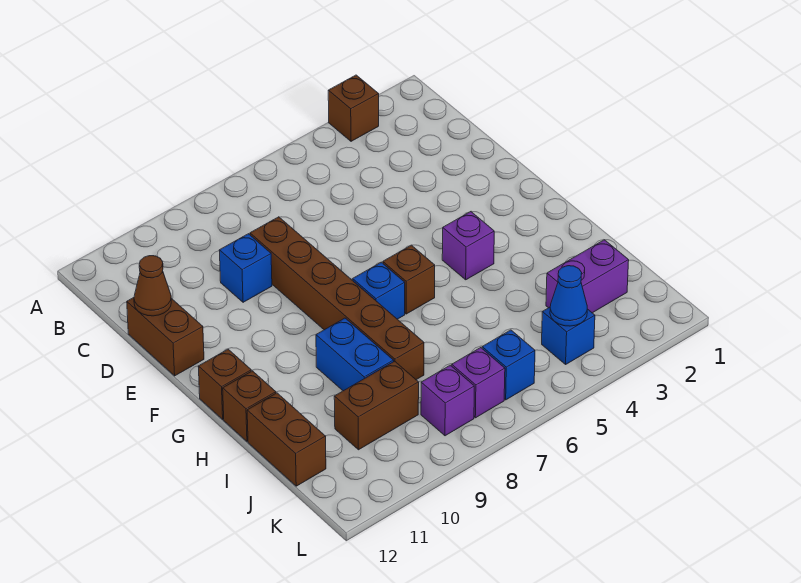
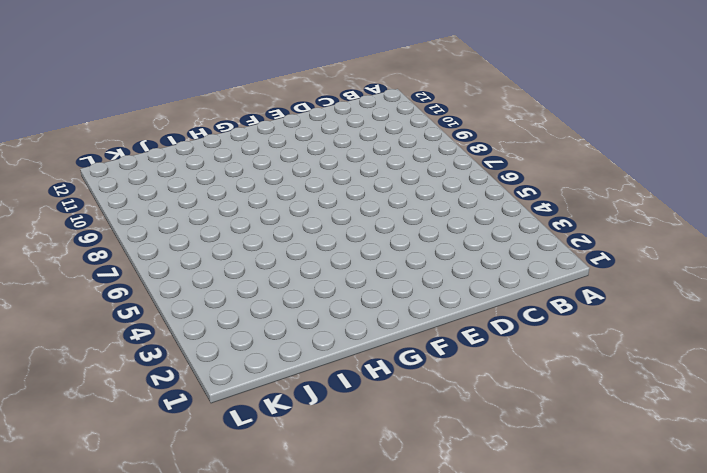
none -> brown 1x1 brick [328,75,379,141]
none -> brown 1x6 brick [250,217,424,380]
none -> blue 1x1 brick [219,234,272,302]

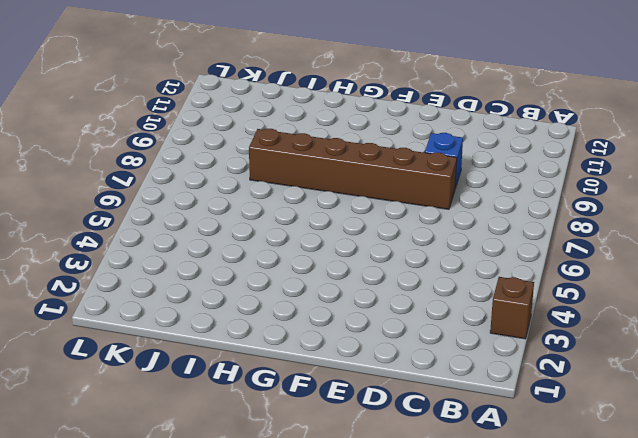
none -> brown 1x2 brick [127,298,204,376]
none -> purple 1x1 brick [442,212,494,280]
none -> brown 1x1 brick [383,245,435,314]

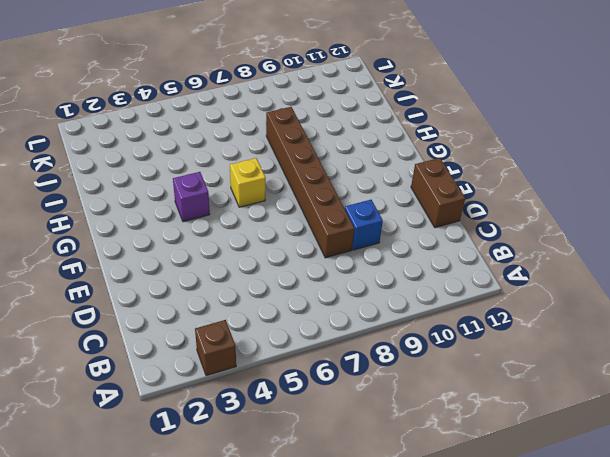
yellow 1x1 brick [230,158,266,207] -> brown 1x1 brick [383,245,435,314]
none -> blue 1x1 brick [353,262,405,319]
none -> brown 1x1 brick [198,349,251,419]
none -> blue 1x2 brick [316,318,394,391]

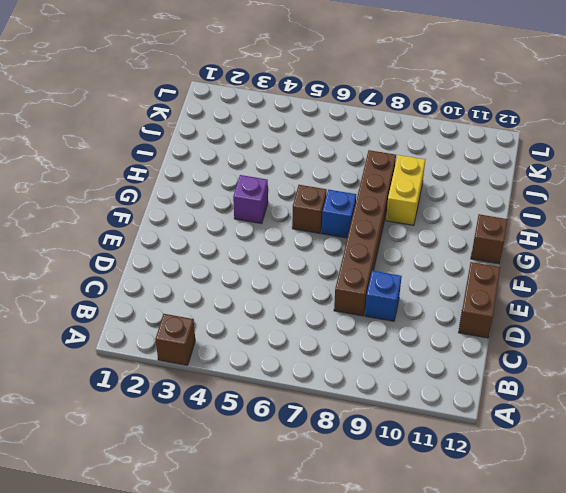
yellow 1x2 brick [386,155,425,225] -> blue 1x2 brick [316,318,394,391]
none -> brown 1x1 brick [223,371,276,441]
none -> brown 1x2 brick [247,393,326,486]
none -> purple 1x2 brick [546,240,629,313]

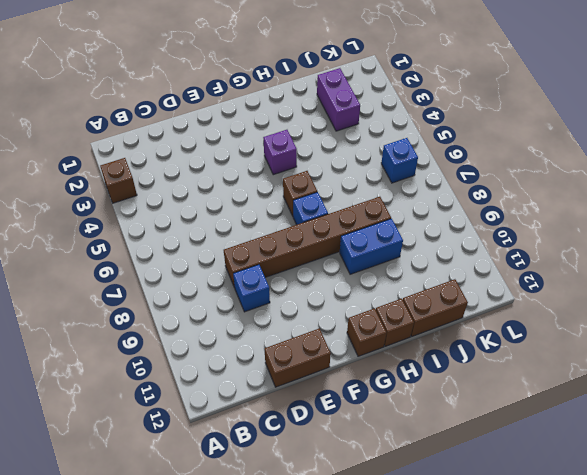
none -> brown 1x2 brick [334,361,419,450]
none -> blue 1x1 brick [542,307,595,364]
none -> purple 1x1 brick [452,348,505,418]

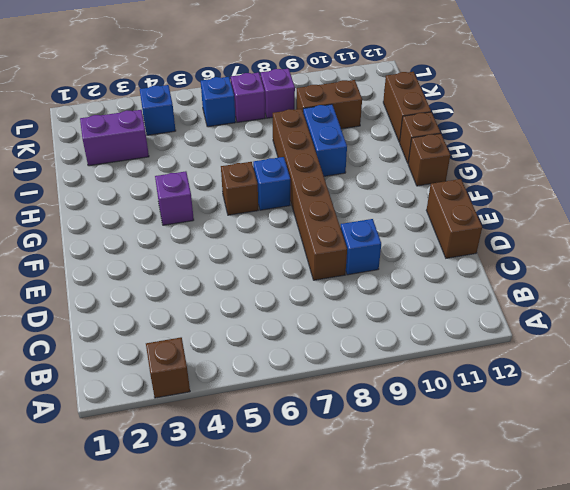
none -> brown 1x1 cone [134,256,171,316]
none -> blue 1x1 cone [550,266,587,326]

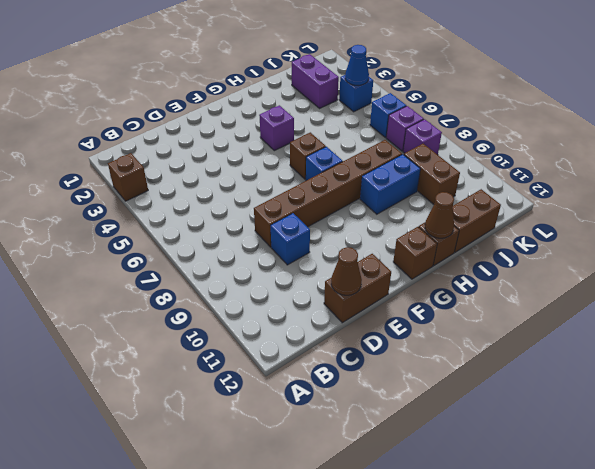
brown 1x1 cone [425,192,454,238] -> none

